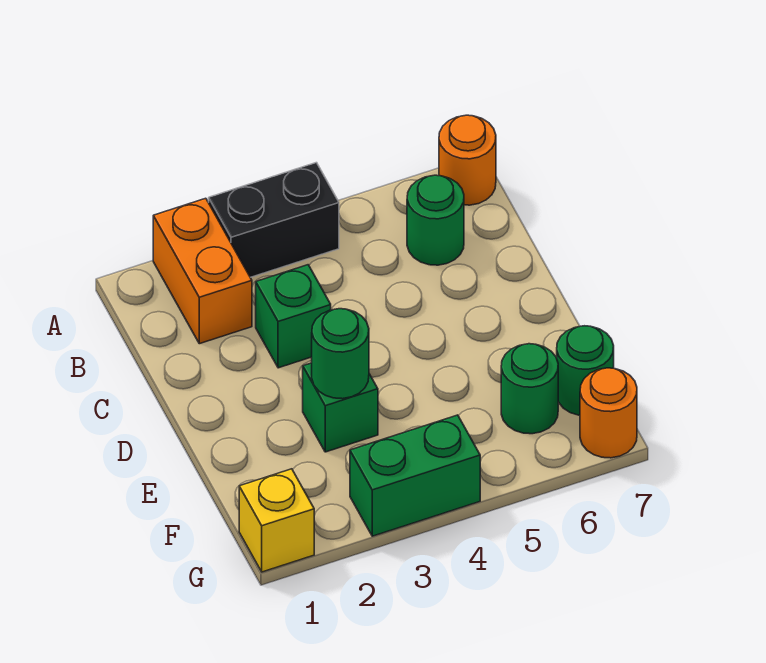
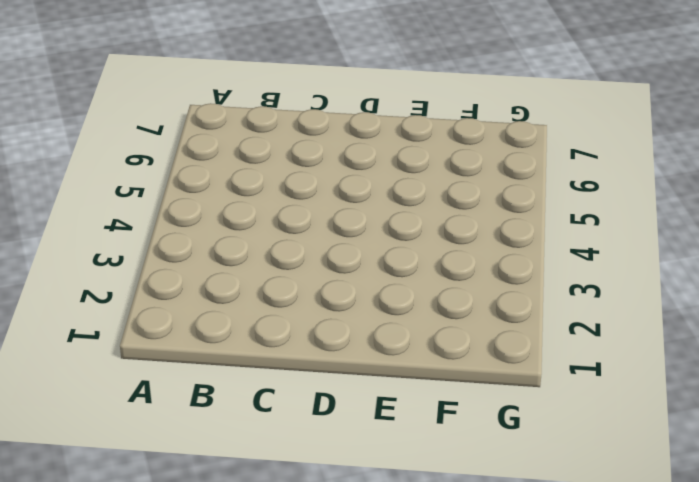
none -> orange 1x2 brick [153,198,252,344]
none -> black 1x2 brick [209,163,339,277]
none -> orange 1x1 round brick [439,115,496,205]

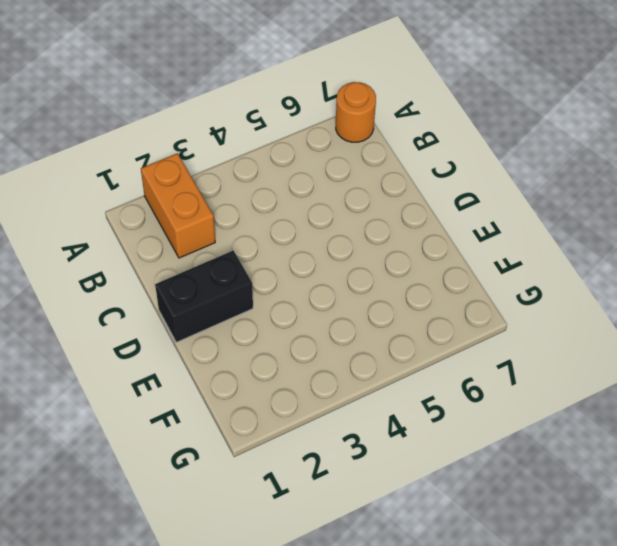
black 1x2 brick [155,250,253,342] -> black 1x2 brick moved to [209,163,339,277]
none -> green 1x1 round brick [407,175,464,265]
none -> green 1x1 brick [256,265,331,368]
none -> green 1x1 brick [303,363,378,452]

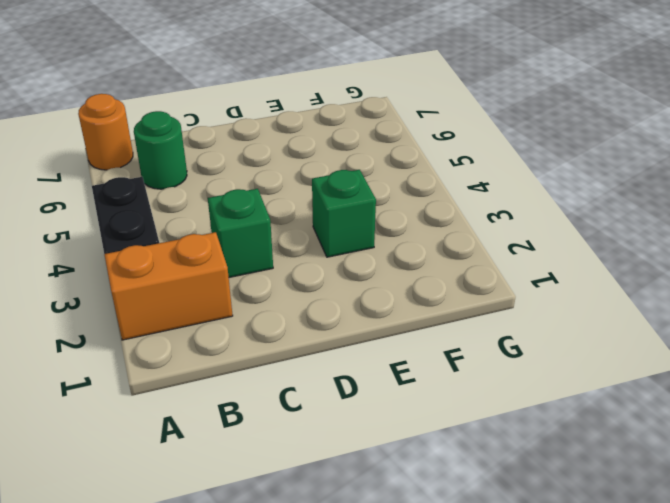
none -> green 1x1 round brick [501,344,558,434]
none -> green 1x1 round brick [556,326,614,415]
none -> yellow 1x1 brick [239,469,314,572]

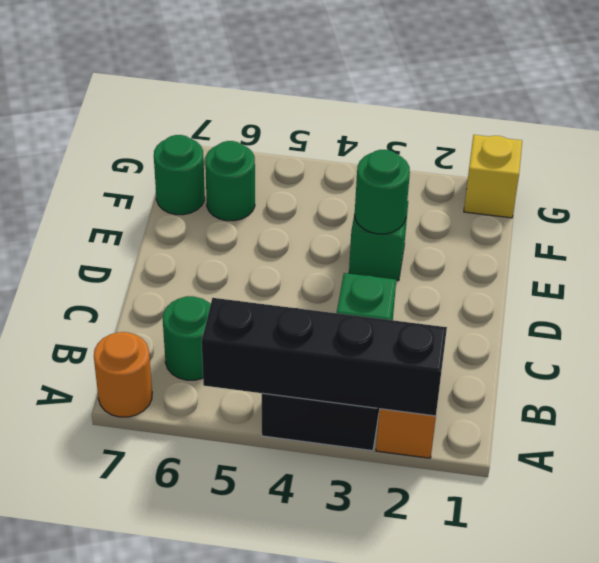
black 1x4 brick [202,298,447,416] -> none
none -> green 1x2 brick [350,415,480,536]
none -> orange 1x1 round brick [580,368,637,458]

